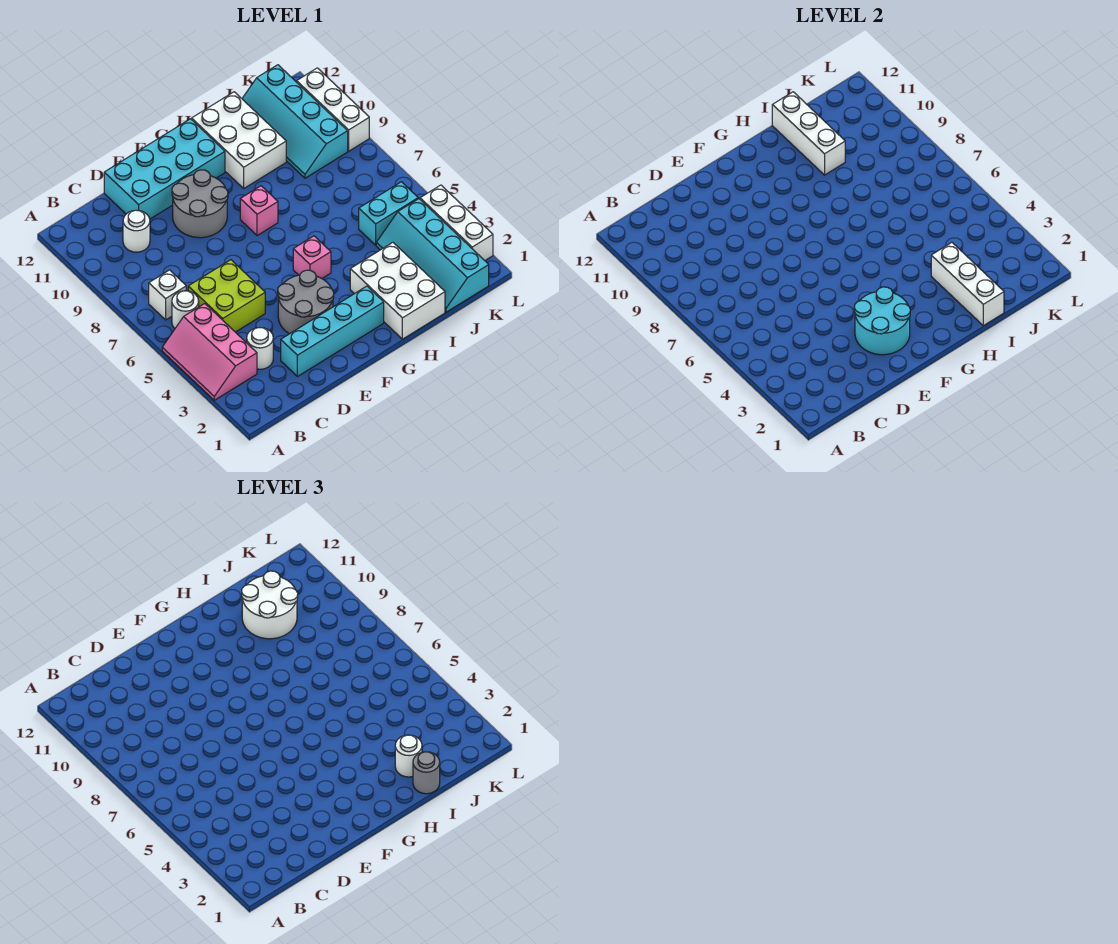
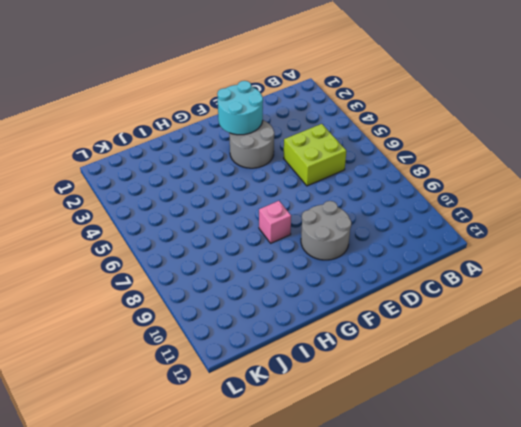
none -> pink 2x3 slope [162,304,257,400]
none -> white 1x1 round brick [172,291,199,328]
none -> white 1x1 brick [149,270,186,320]

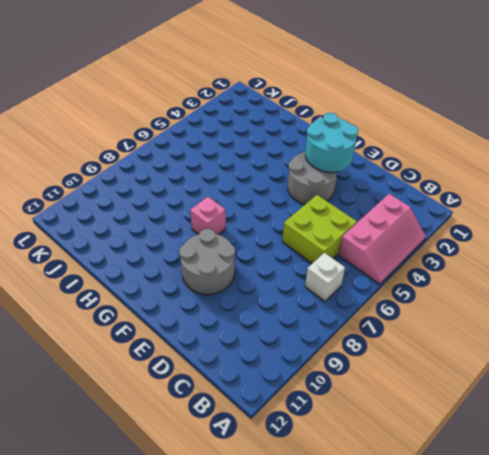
none -> white 1x1 round brick [172,291,199,328]
none -> white 1x1 round brick [247,328,273,369]
none -> white 1x1 round brick [123,210,150,252]

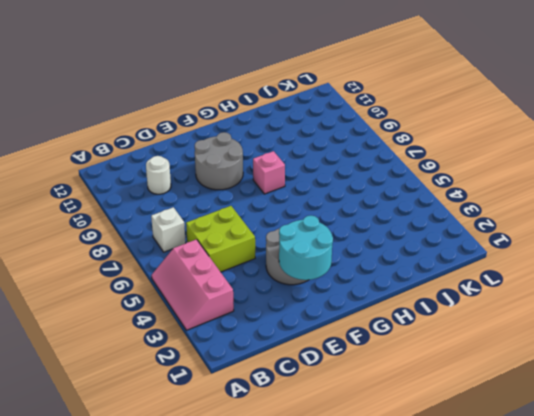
none -> white 1x1 round brick [172,291,199,328]
none -> white 1x1 round brick [247,328,273,369]
none -> cyan 1x4 brick [281,286,384,377]

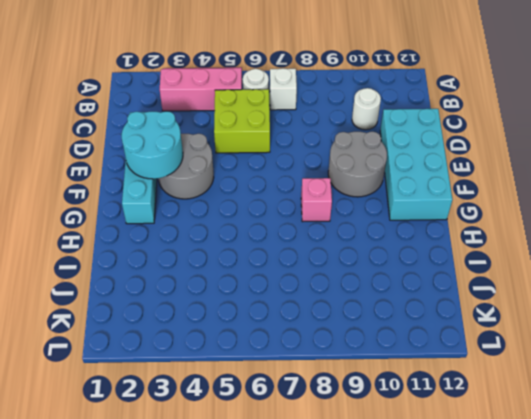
none -> white 1x1 round brick [247,328,273,369]
none -> pink 1x1 brick [293,236,331,278]
none -> white 2x3 brick [350,243,445,339]

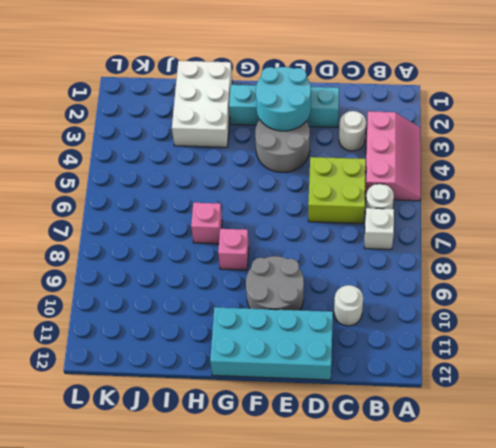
pink 1x1 brick [191,203,222,244] -> pink 1x1 brick moved to [293,236,331,278]
none -> white 2x3 brick [192,92,286,188]
none -> cyan 2x4 slope [376,199,489,312]
none -> cyan 1x2 brick [359,182,418,245]

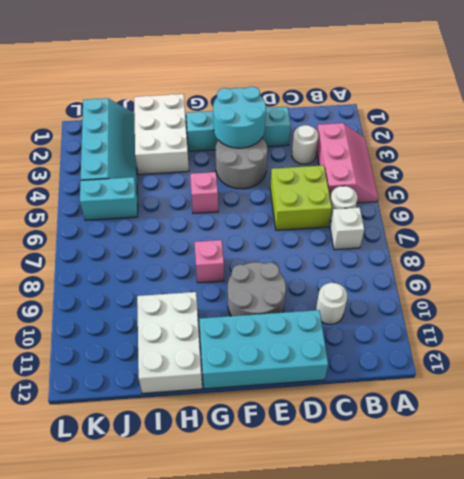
none -> cyan 2x4 slope [242,65,348,178]
none -> white 1x3 brick [420,185,493,261]
none -> white 1x3 brick [297,68,369,151]

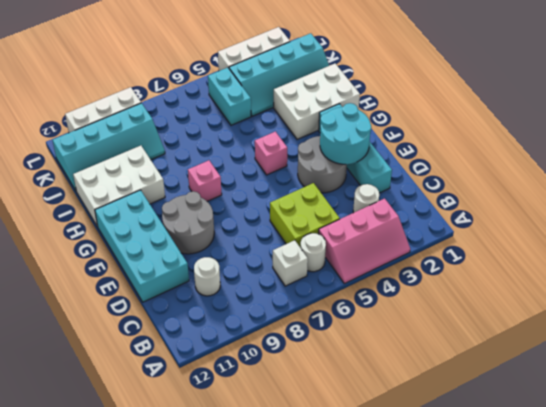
none -> white 1x3 brick [931,243,1004,326]
none -> white 1x3 brick [772,92,845,175]
none -> grey 1x1 round brick [413,752,440,794]

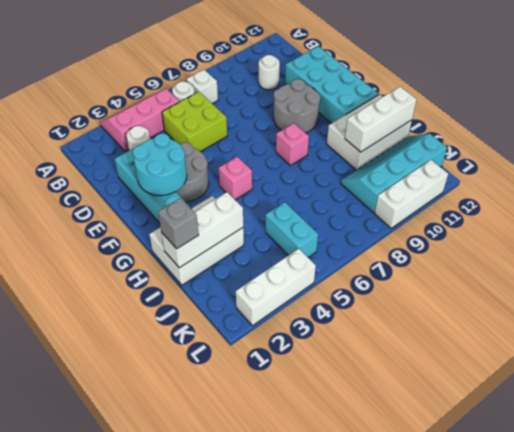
grey 1x1 brick [158,198,199,249] -> grey 1x1 round brick [413,752,440,794]
none -> cyan 2x4 slope [376,199,489,312]
none -> white 1x1 round brick [395,735,422,777]
none -> white 2x2 round brick [242,571,298,639]

